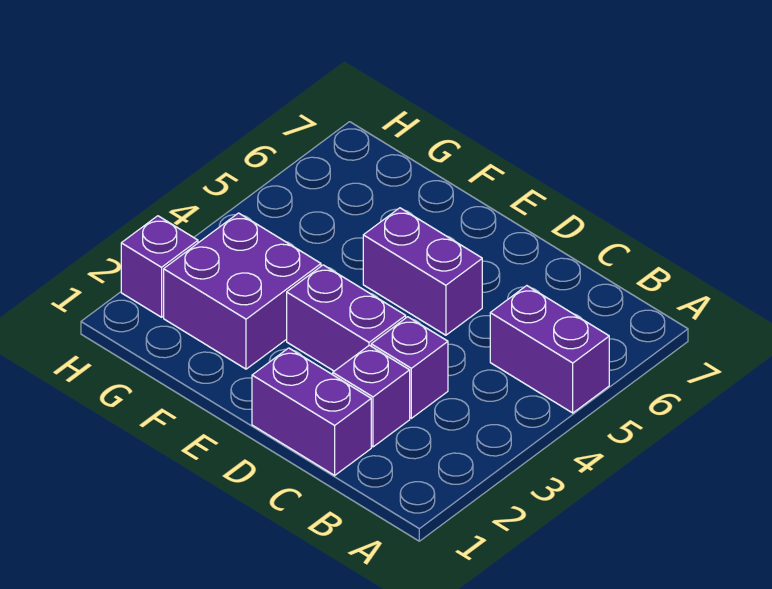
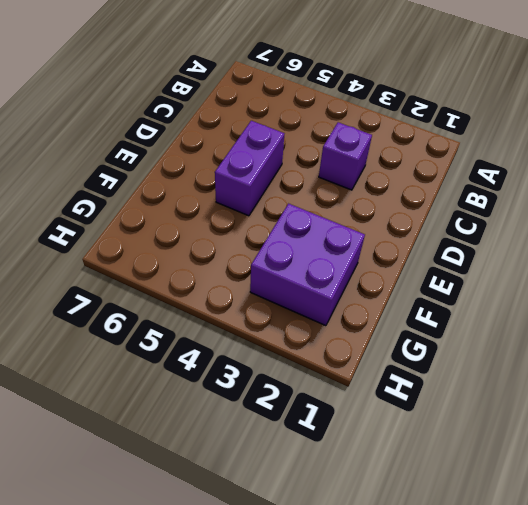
none -> purple 1x2 brick [490,286,609,413]
none -> purple 1x2 brick [252,348,371,475]

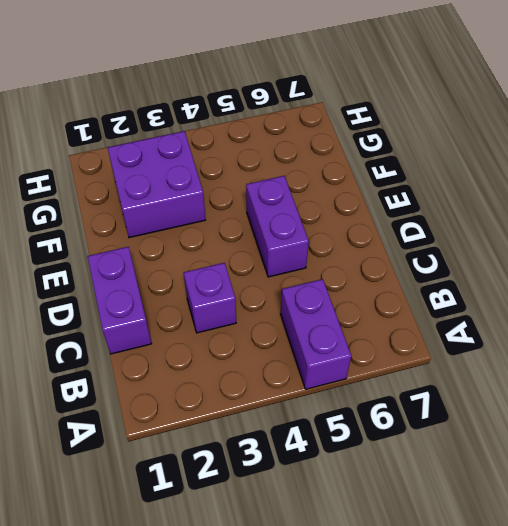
none -> purple 1x1 brick [333,345,410,447]
none -> purple 1x2 brick [287,265,406,371]

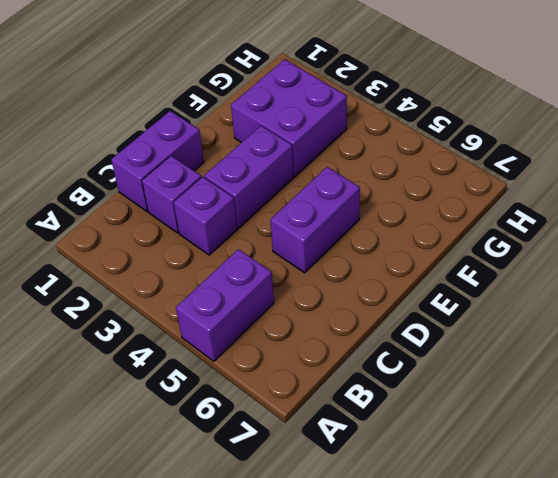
none -> purple 1x1 brick [121,216,198,317]

